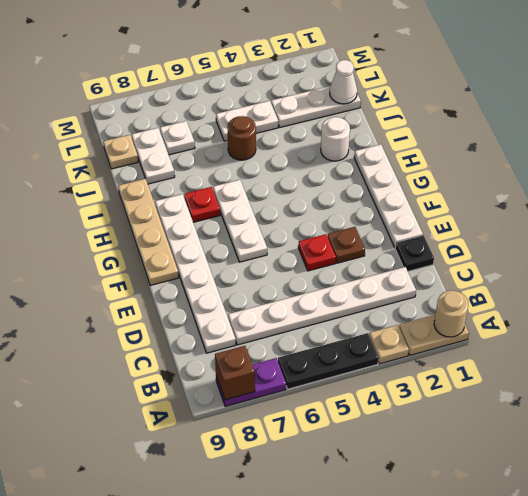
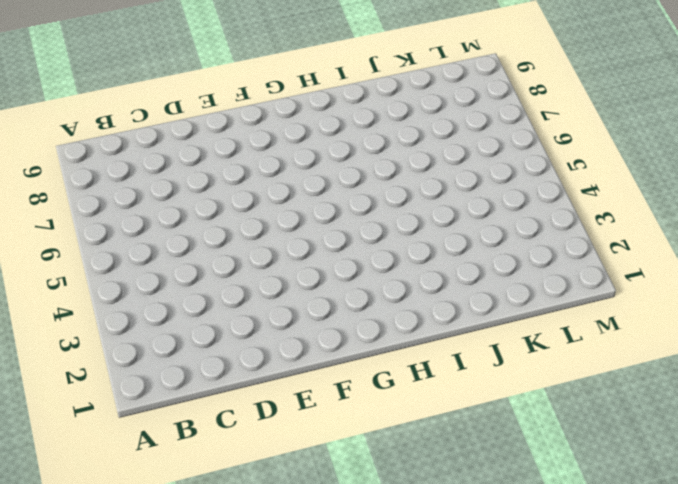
none -> tan 1x2 plate [399,315,469,355]
none -> tan 1x1 plate [369,325,409,364]
none -> black 1x3 plate [278,333,379,389]

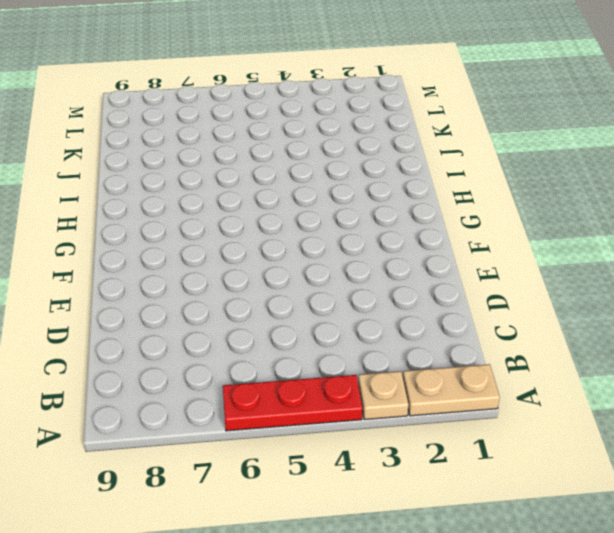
red 1x3 plate [223,375,362,431] -> black 1x3 plate [278,333,379,389]
none -> purple 1x2 plate [216,358,286,407]
none -> white 1x6 plate [228,267,416,345]
none -> white 1x6 plate [155,194,236,353]

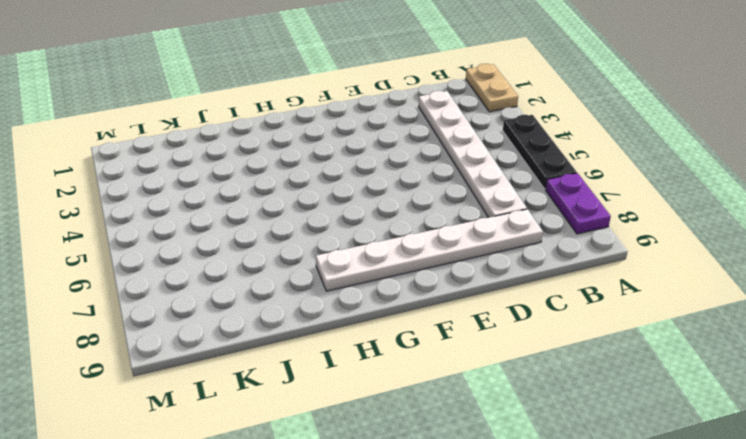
none -> tan 1x1 plate [369,325,409,364]
none -> black 1x1 plate [395,235,434,271]
none -> white 1x4 plate [354,144,423,248]

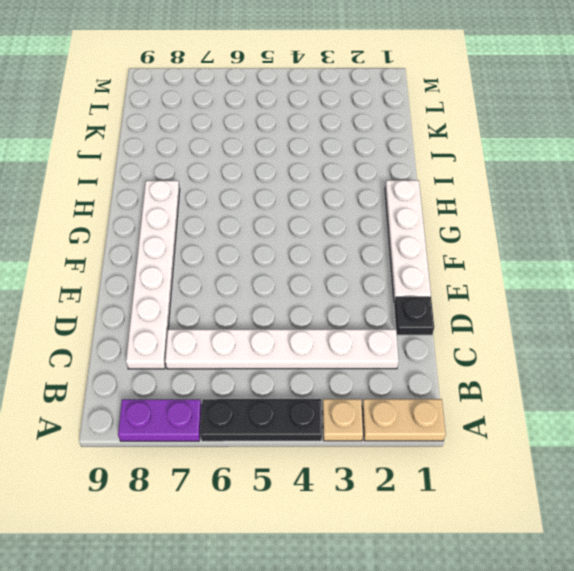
none -> brown 1x1 plate [328,227,365,263]
none -> red 1x1 plate [298,234,336,271]
none -> white 1x3 plate [213,180,267,262]

